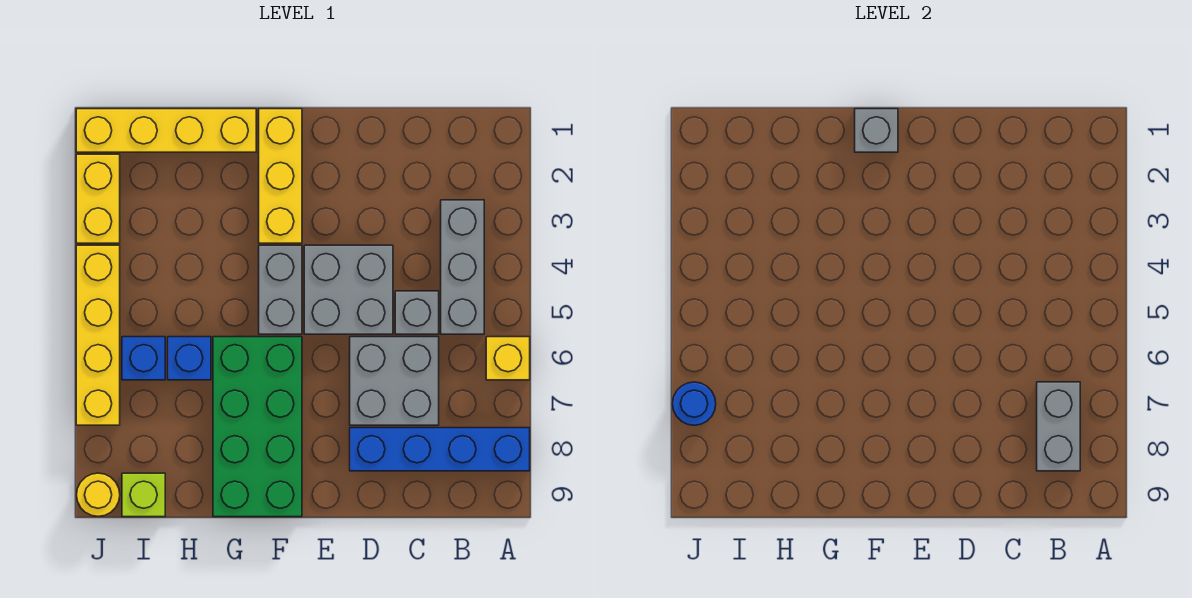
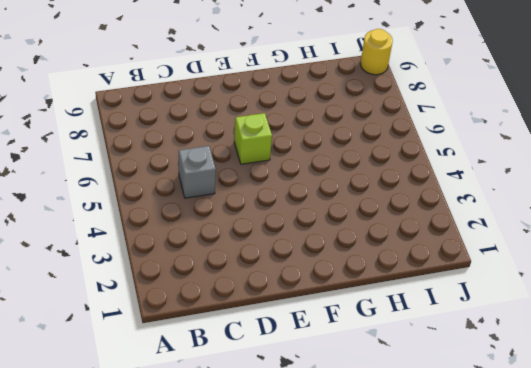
lime 1x1 brick [234,113,272,164] -> lime 1x1 brick moved to [122,473,165,517]
none -> yellow 1x1 brick [486,337,530,380]
none -> blue 1x4 brick [350,428,530,471]
none -> grey 1x3 brick [441,200,484,334]

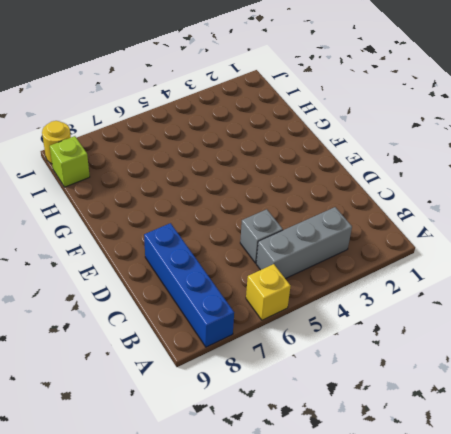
none -> grey 2x2 brick [350,337,439,425]
none -> grey 2x2 brick [304,245,393,334]
none -> yellow 1x3 brick [259,109,302,243]

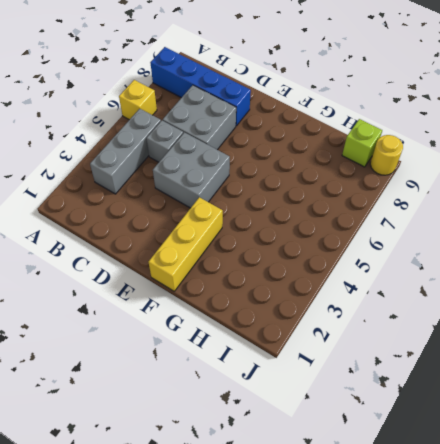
none -> grey 1x2 brick [259,245,302,334]
none -> green 2x4 brick [213,337,302,517]
none -> yellow 1x4 brick [76,109,256,152]

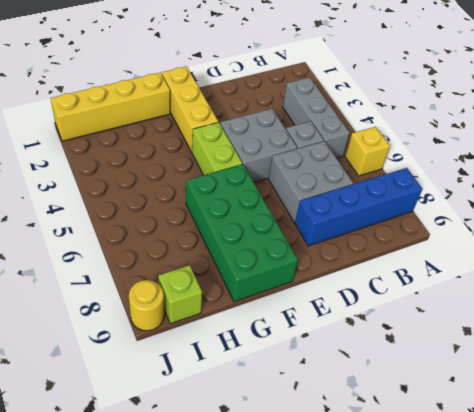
lime 1x2 brick [192,122,242,175] -> grey 1x2 brick [259,245,302,334]
none -> blue 1x1 brick [168,337,211,380]
none -> blue 1x1 brick [122,337,165,380]
none -> yellow 1x2 brick [76,154,120,243]

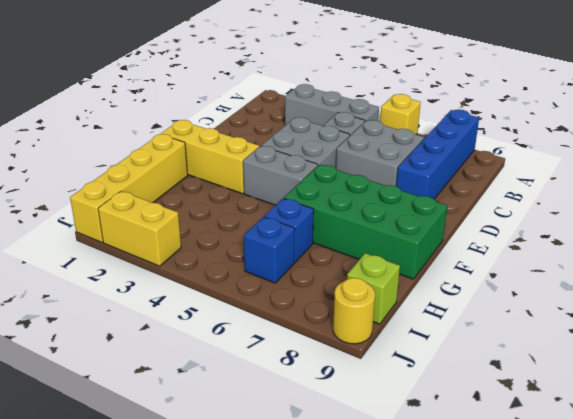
none -> yellow 1x4 brick [76,245,120,425]
none -> grey 1x2 brick [1037,382,1080,471]
none -> grey 1x1 brick [855,109,898,152]

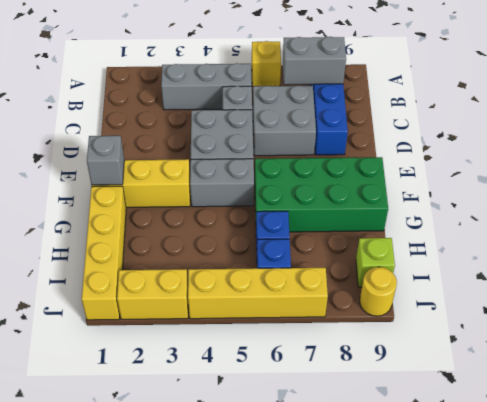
none -> blue 1x1 round brick [673,382,716,425]

